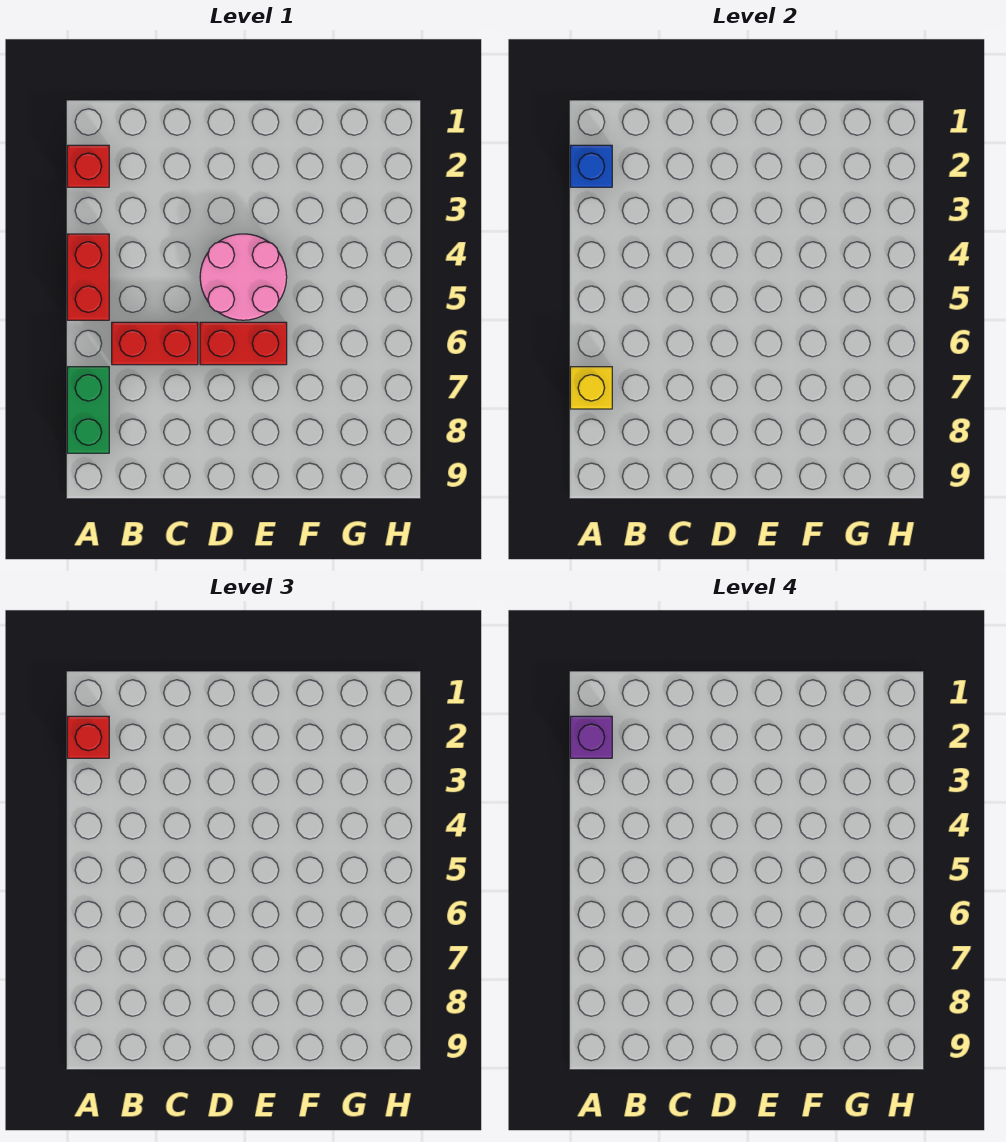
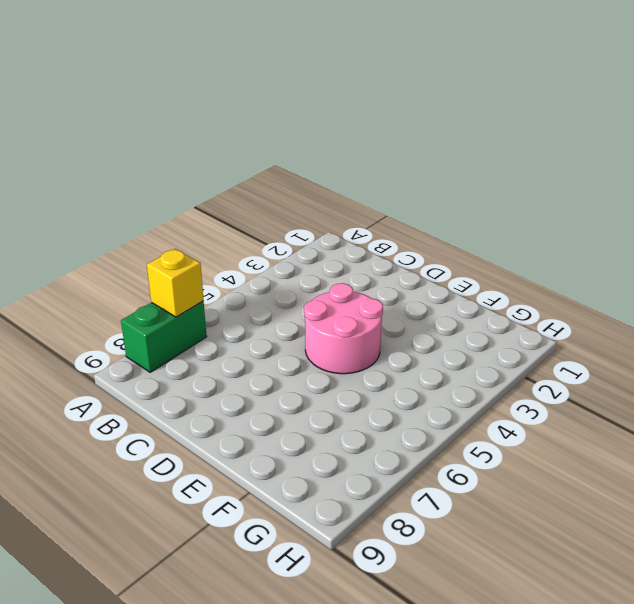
none -> red 1x1 brick [67,145,109,187]
none -> red 1x2 brick [67,234,109,320]

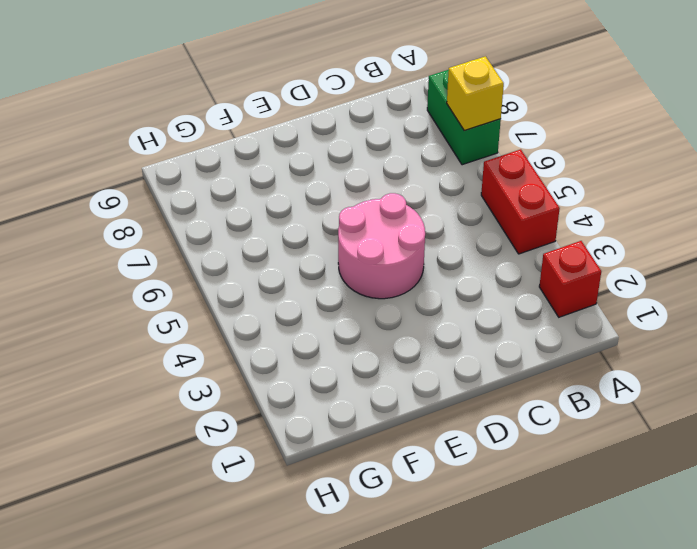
none -> red 1x2 brick [112,322,198,365]
none -> red 1x2 brick [200,322,287,365]

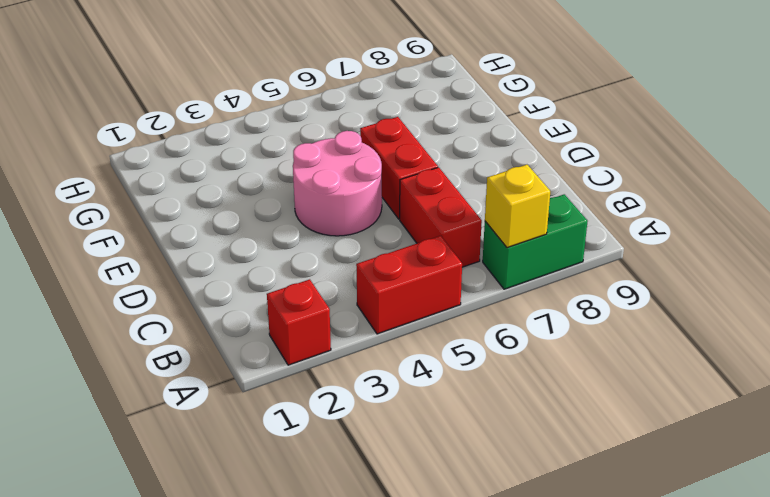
none -> blue 1x1 brick [570,145,612,187]
none -> red 1x1 brick [67,716,109,758]

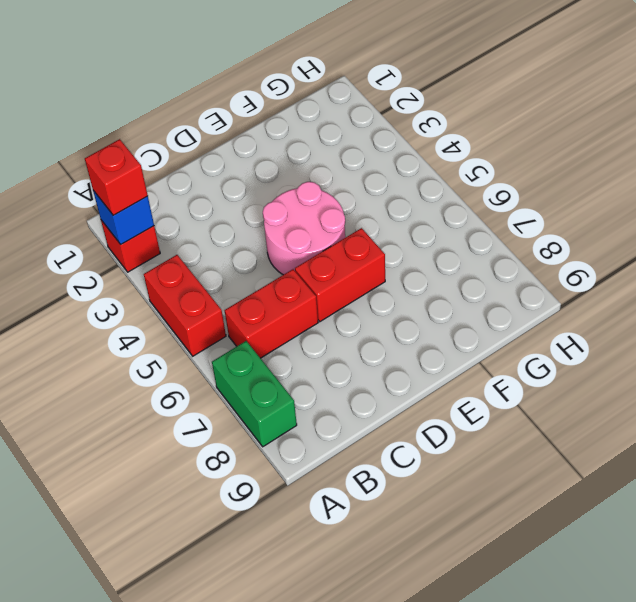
none -> yellow 1x1 brick [570,367,612,409]
none -> purple 1x1 brick [570,716,612,758]

